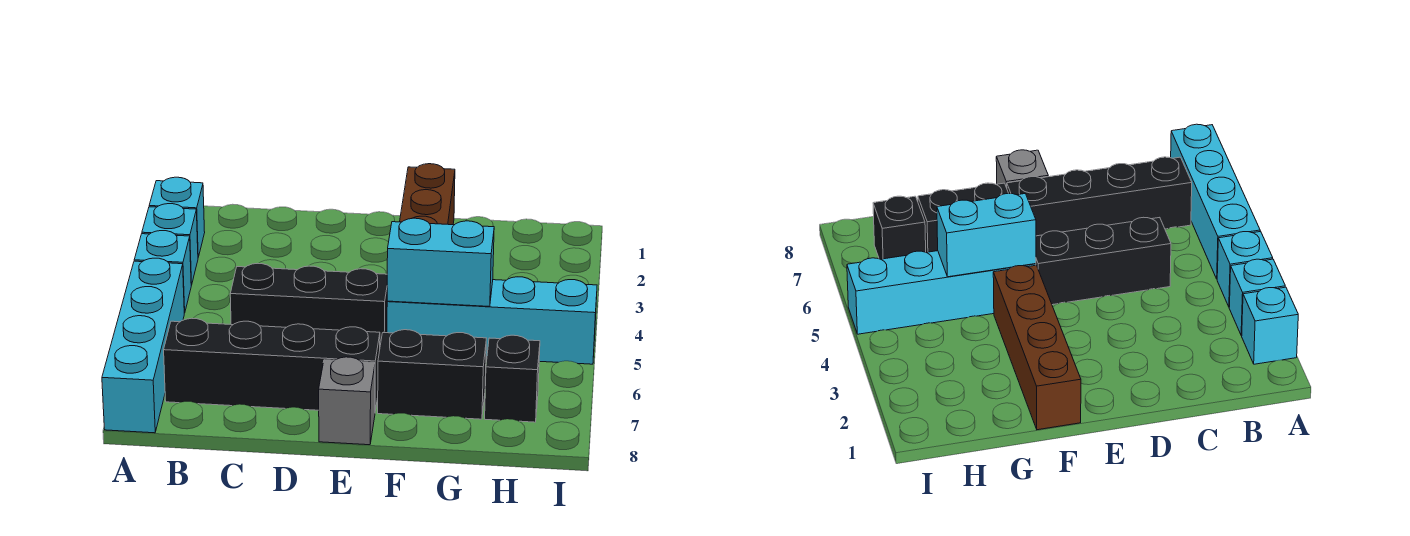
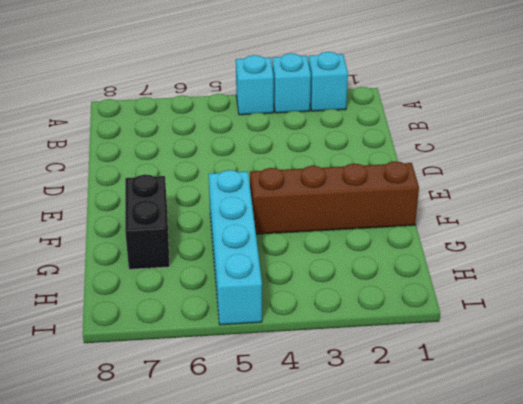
none -> cyan 1x4 brick [102,258,184,433]
none -> black 1x4 brick [164,318,380,411]
none -> black 1x3 brick [230,263,388,345]

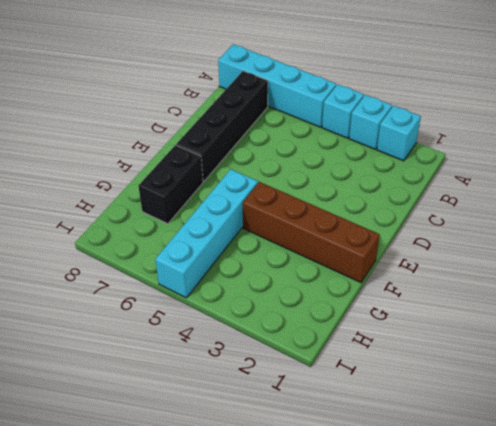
none -> black 1x3 brick [230,263,388,345]
none -> grey 1x1 brick [319,357,375,445]
none -> black 1x1 brick [485,335,540,422]

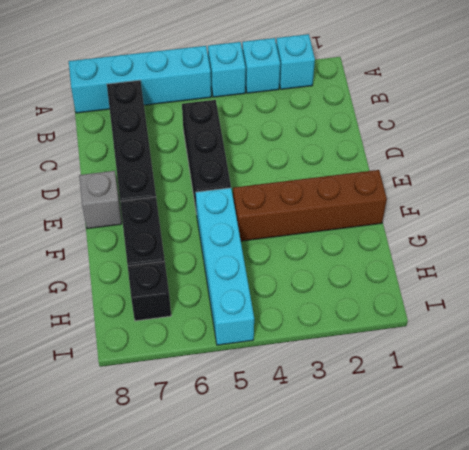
none -> cyan 1x2 brick [387,218,494,307]

